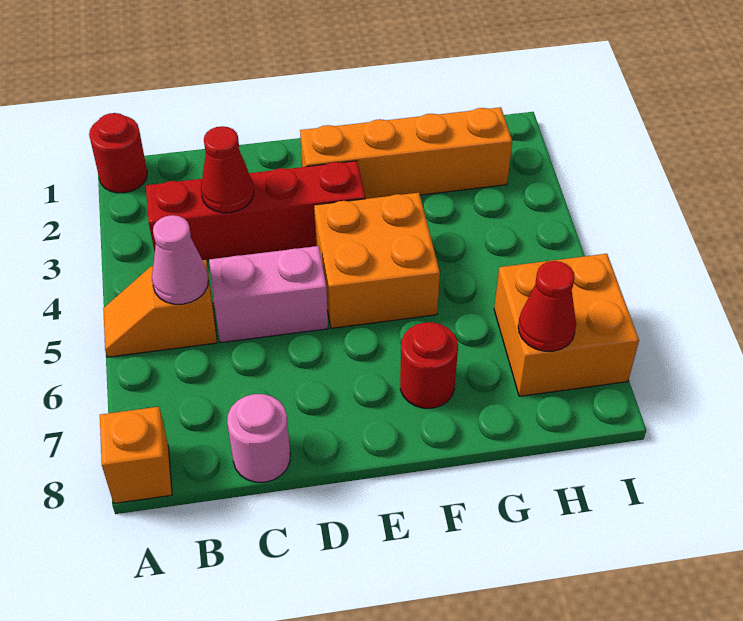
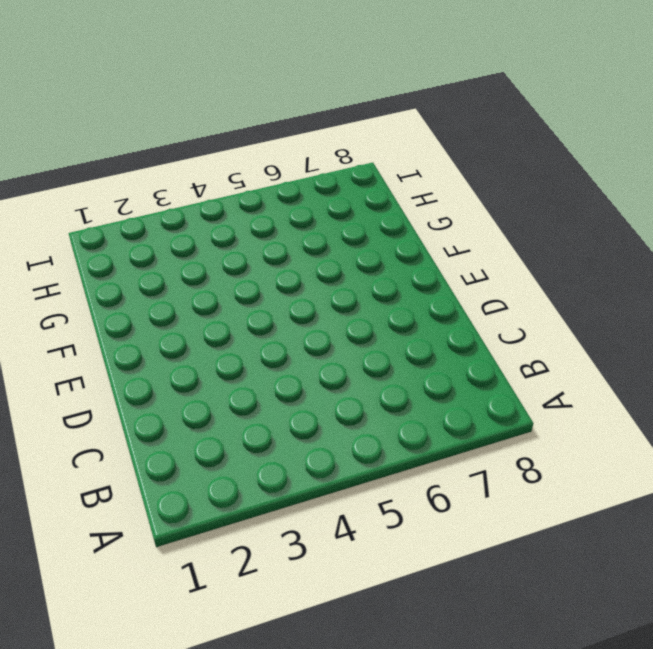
none -> red 1x1 round brick [89,113,147,193]
none -> orange 1x2 slope [103,260,217,357]
none -> orange 1x1 brick [100,407,172,503]

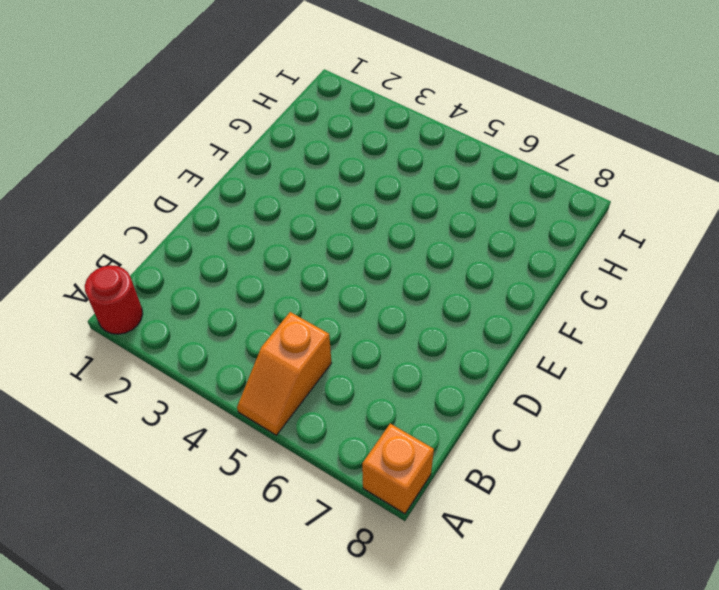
none -> red 1x4 brick [146,161,365,260]
none -> pink 1x2 brick [209,246,328,343]
none -> pink 1x1 round brick [227,394,290,482]

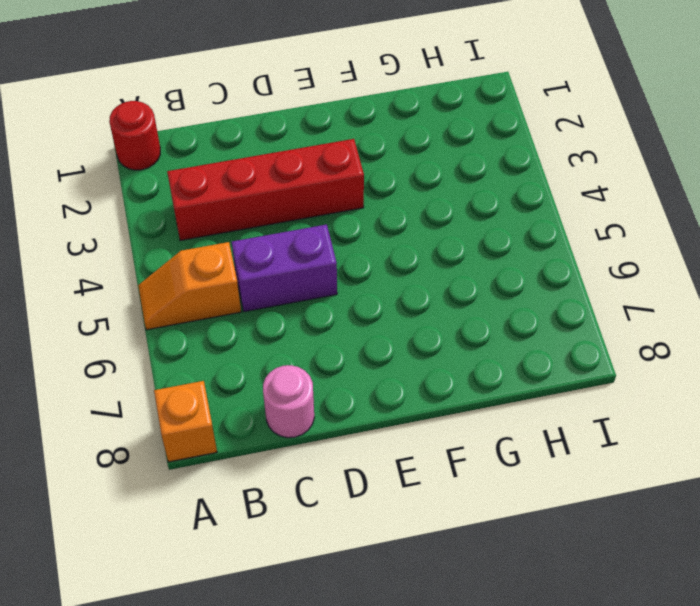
purple 1x2 brick [232,224,337,312] -> pink 1x2 brick [209,246,328,343]
none -> orange 1x4 brick [300,107,512,199]
none -> orange 2x2 brick [314,193,440,328]
none -> red 1x1 round brick [400,322,458,408]

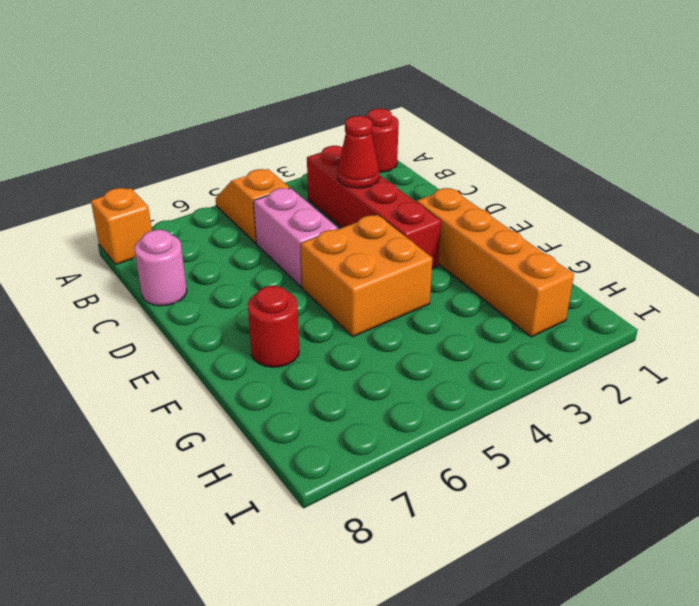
none -> orange 2x2 brick [494,254,639,396]
none -> pink 1x1 cone [152,215,208,304]
none -> red 1x1 cone [518,261,576,351]

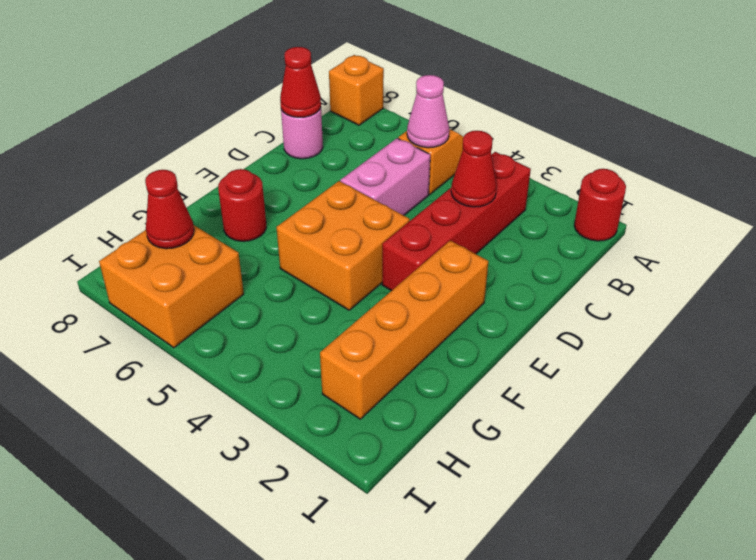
red 1x1 cone [280,47,321,117] -> none

